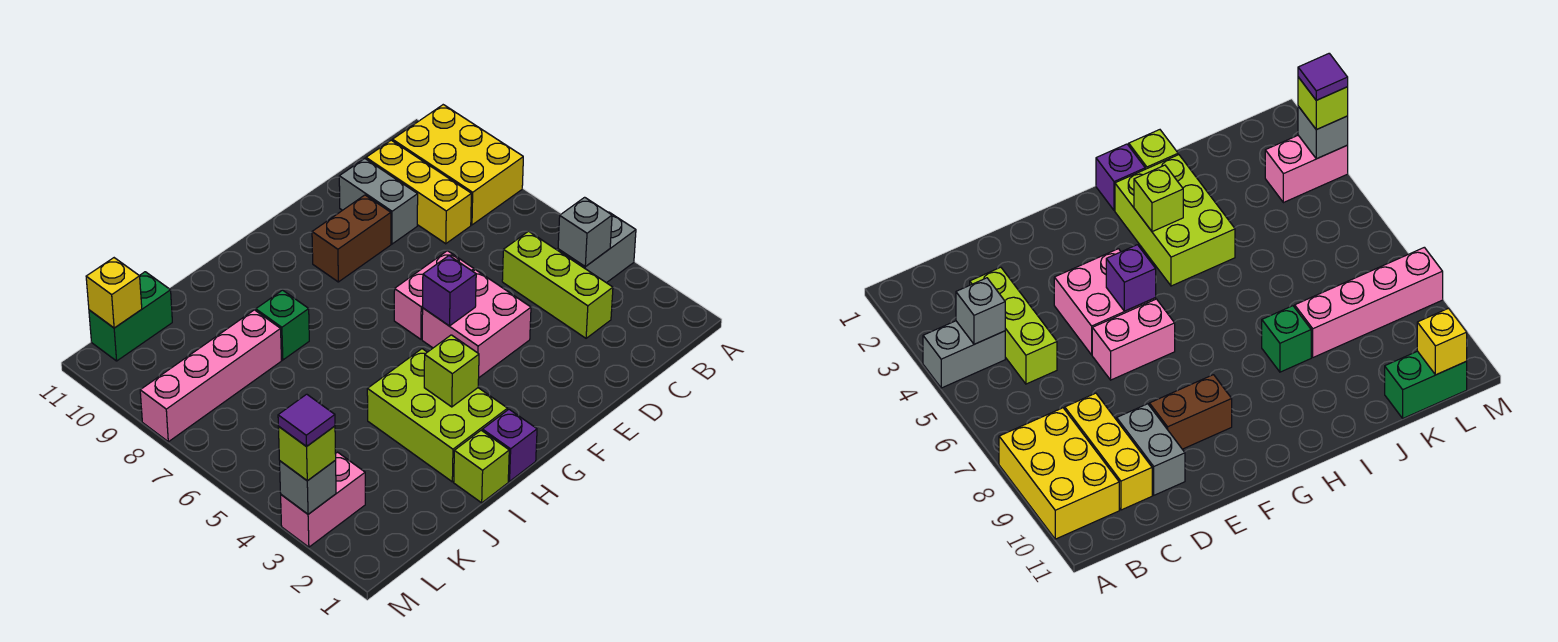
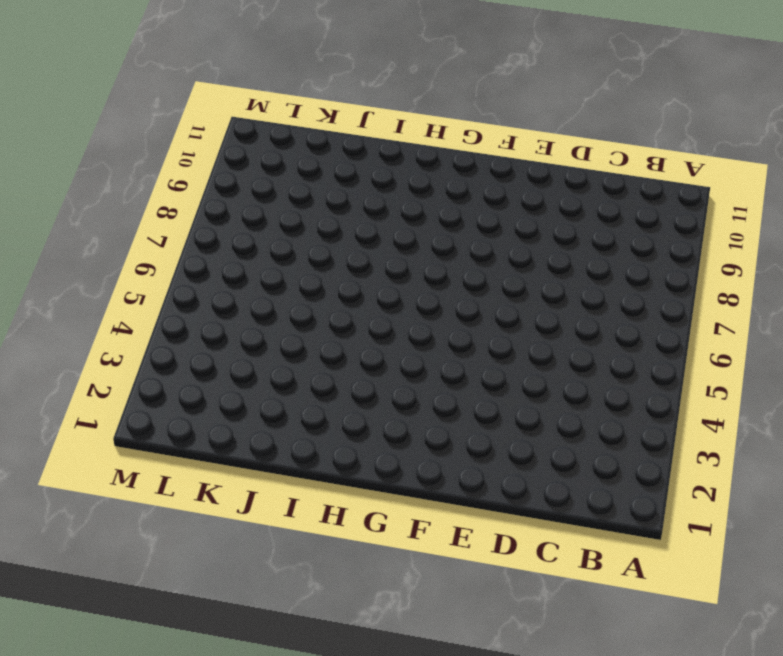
none -> grey 1x2 brick [558,212,636,283]
none -> yellow 2x3 brick [392,105,523,225]
none -> lime 1x3 brick [502,231,613,338]

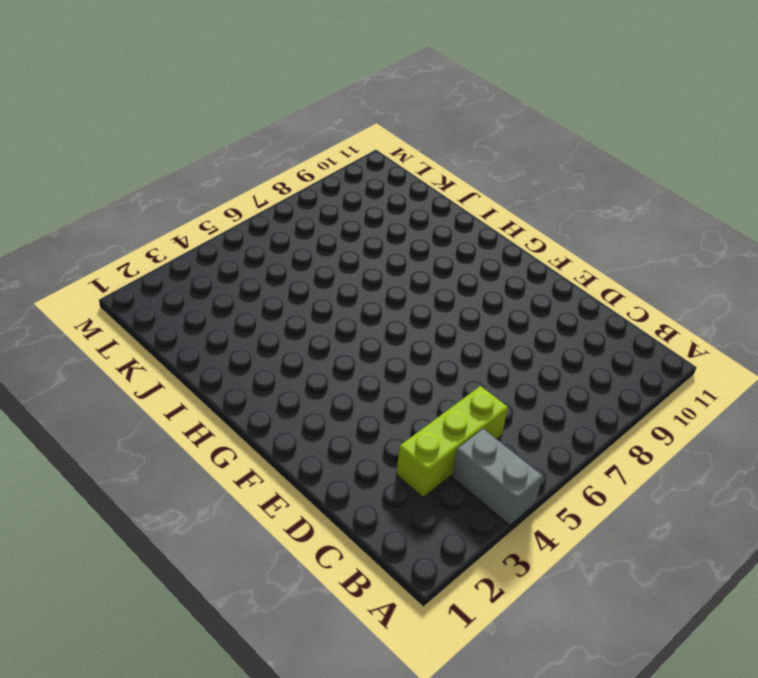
none -> yellow 2x3 brick [392,105,523,225]
none -> yellow 1x3 brick [366,140,471,244]
none -> grey 1x2 brick [339,158,418,244]

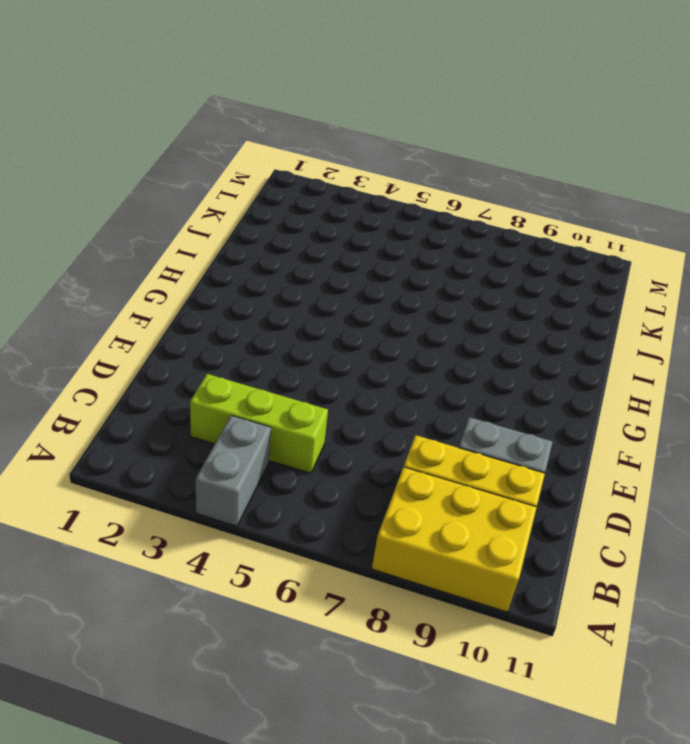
none -> pink 2x2 brick [422,270,531,377]
none -> pink 1x2 brick [394,251,474,339]
none -> brown 1x2 brick [312,195,391,282]

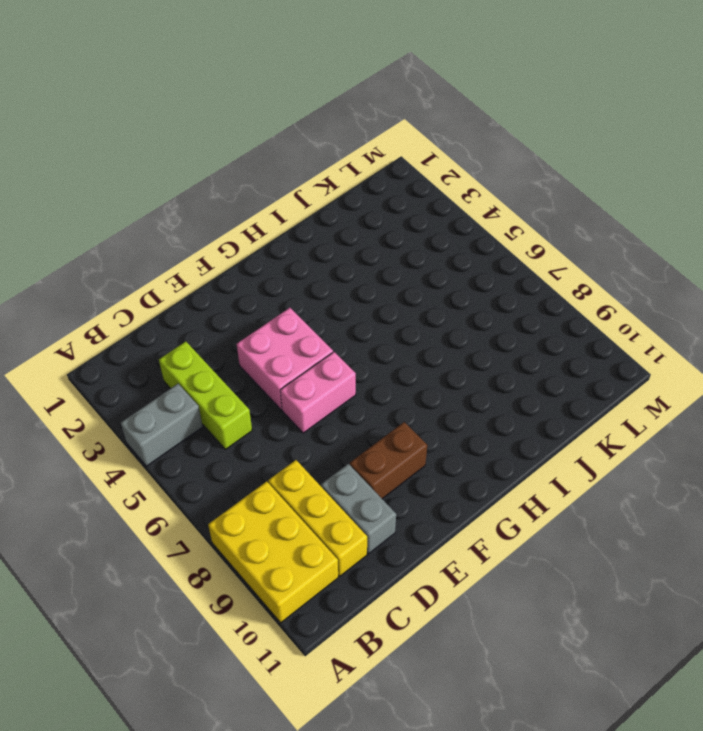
none -> purple 1x1 brick [482,409,537,481]
none -> lime 2x3 brick [367,349,508,482]
none -> lime 1x1 brick [454,430,509,503]

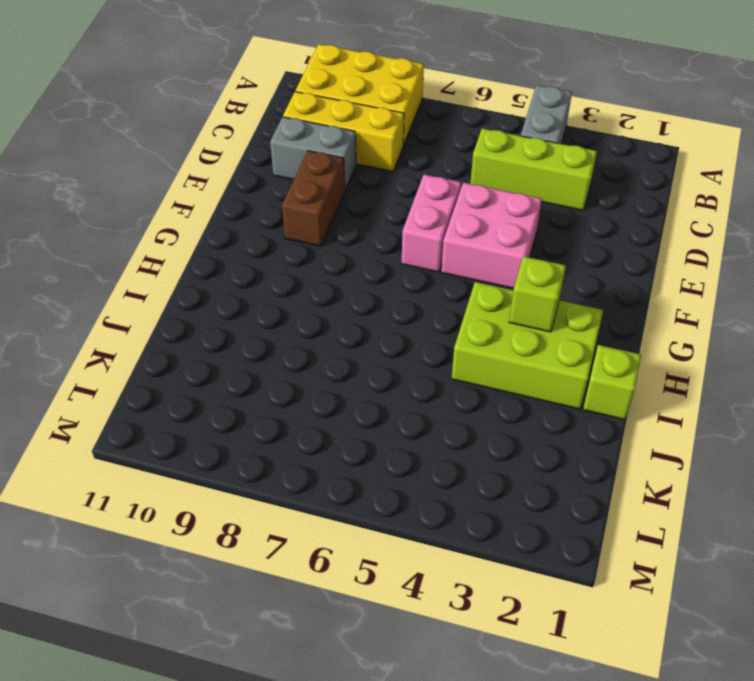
none -> purple 1x1 brick [482,409,537,481]
none -> green 1x1 brick [256,290,309,360]
none -> pink 1x4 brick [140,310,282,442]

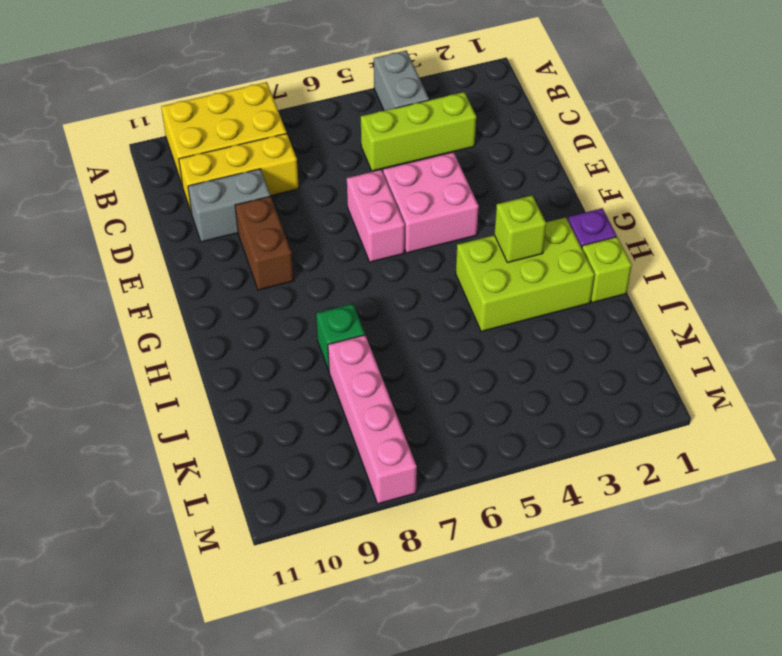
none -> green 1x2 brick [89,272,172,361]
none -> pink 1x2 brick [281,452,365,547]
none -> grey 1x1 brick [558,197,612,267]

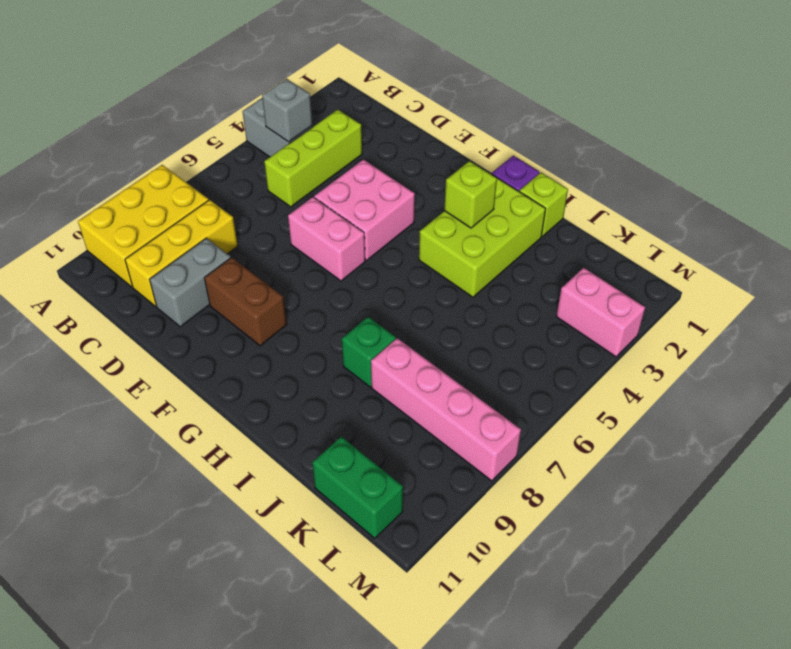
none -> purple 1x1 brick [423,256,476,326]
none -> yellow 1x1 brick [86,258,142,328]
none -> grey 1x1 brick [280,461,336,514]

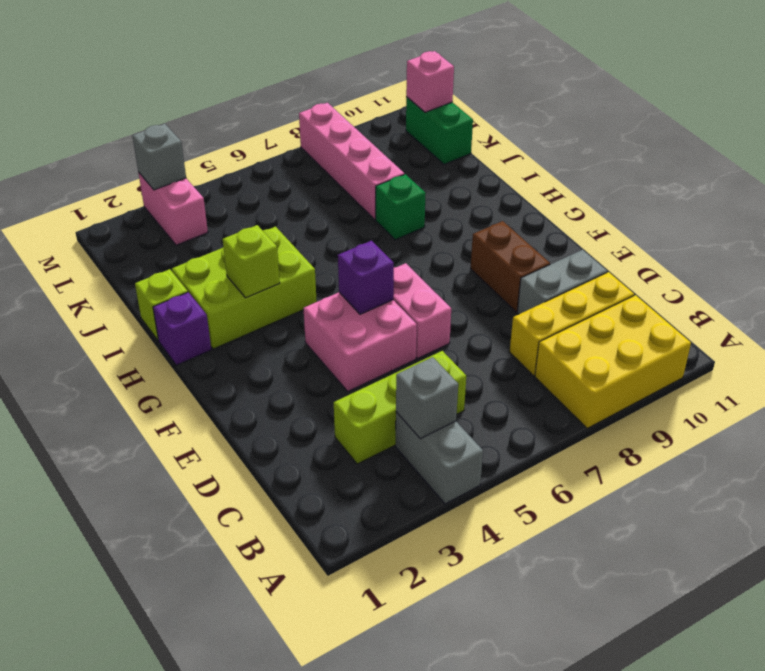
pink 1x1 brick [406,51,454,112] -> yellow 1x1 brick [86,258,142,328]
none -> lime 1x1 brick [278,426,336,481]
none -> purple 1x1 tile [278,394,335,447]

